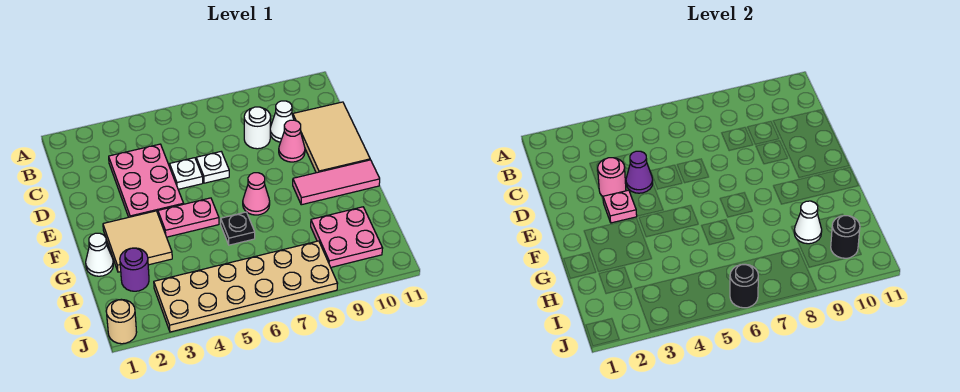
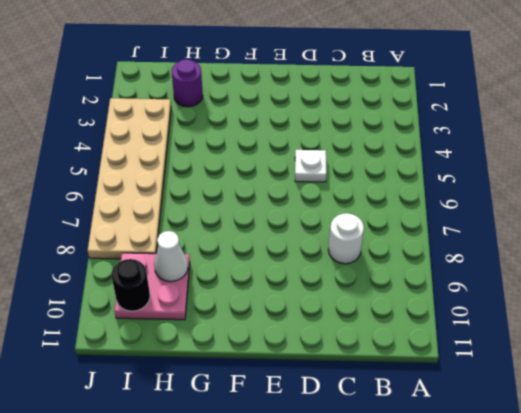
none -> pink 2x3 plate [109,144,184,217]
none -> white 1x1 cone [270,101,294,142]
none -> tan 2x3 tile [293,102,370,173]

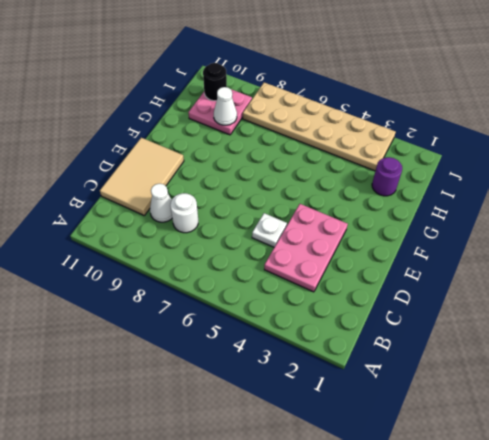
none -> white 1x1 plate [196,152,229,183]
none -> pink 1x1 cone [279,120,305,162]
none -> tan 2x2 tile [103,211,172,272]

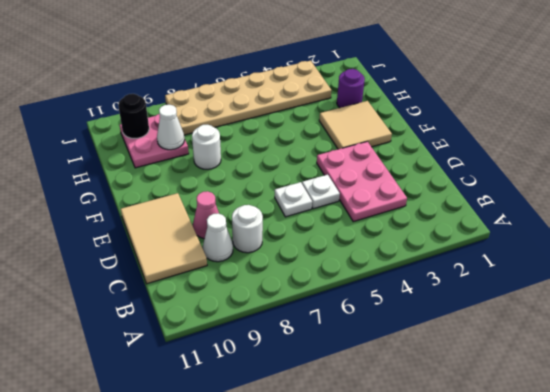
white 1x1 round brick [192,125,221,169] -> none
none -> pink 1x2 plate [158,198,219,237]
none -> pink 1x1 cone [243,173,270,215]
none -> pink 1x3 tile [293,160,380,205]

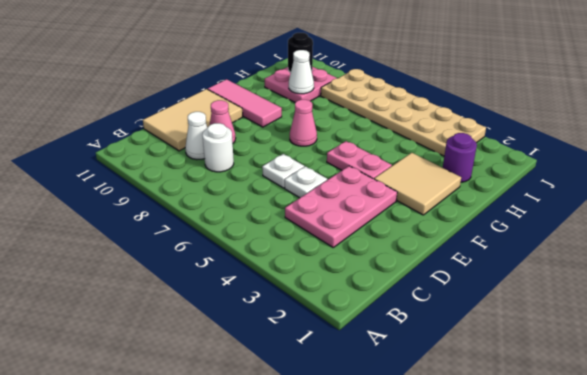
none -> white 1x1 cone [86,233,113,276]
none -> black 1x1 plate [221,212,255,245]
none -> tan 1x1 round brick [106,299,137,344]

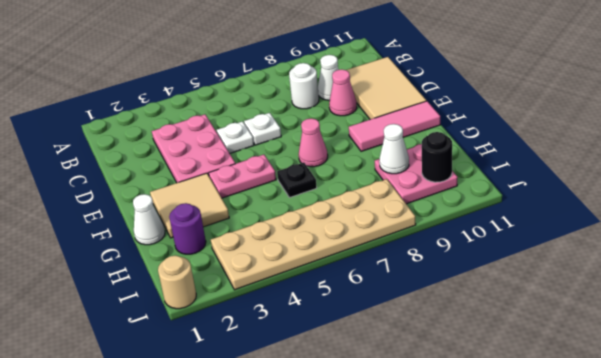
none -> pink 1x1 round brick [598,158,626,196]
none -> purple 1x1 cone [626,151,653,193]
none -> pink 1x1 plate [603,190,637,223]

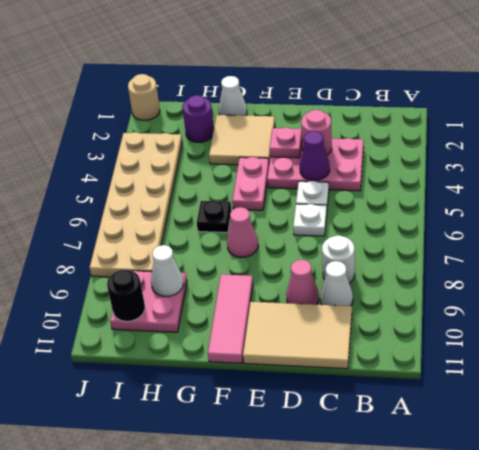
none -> black 1x1 round brick [730,264,758,308]

